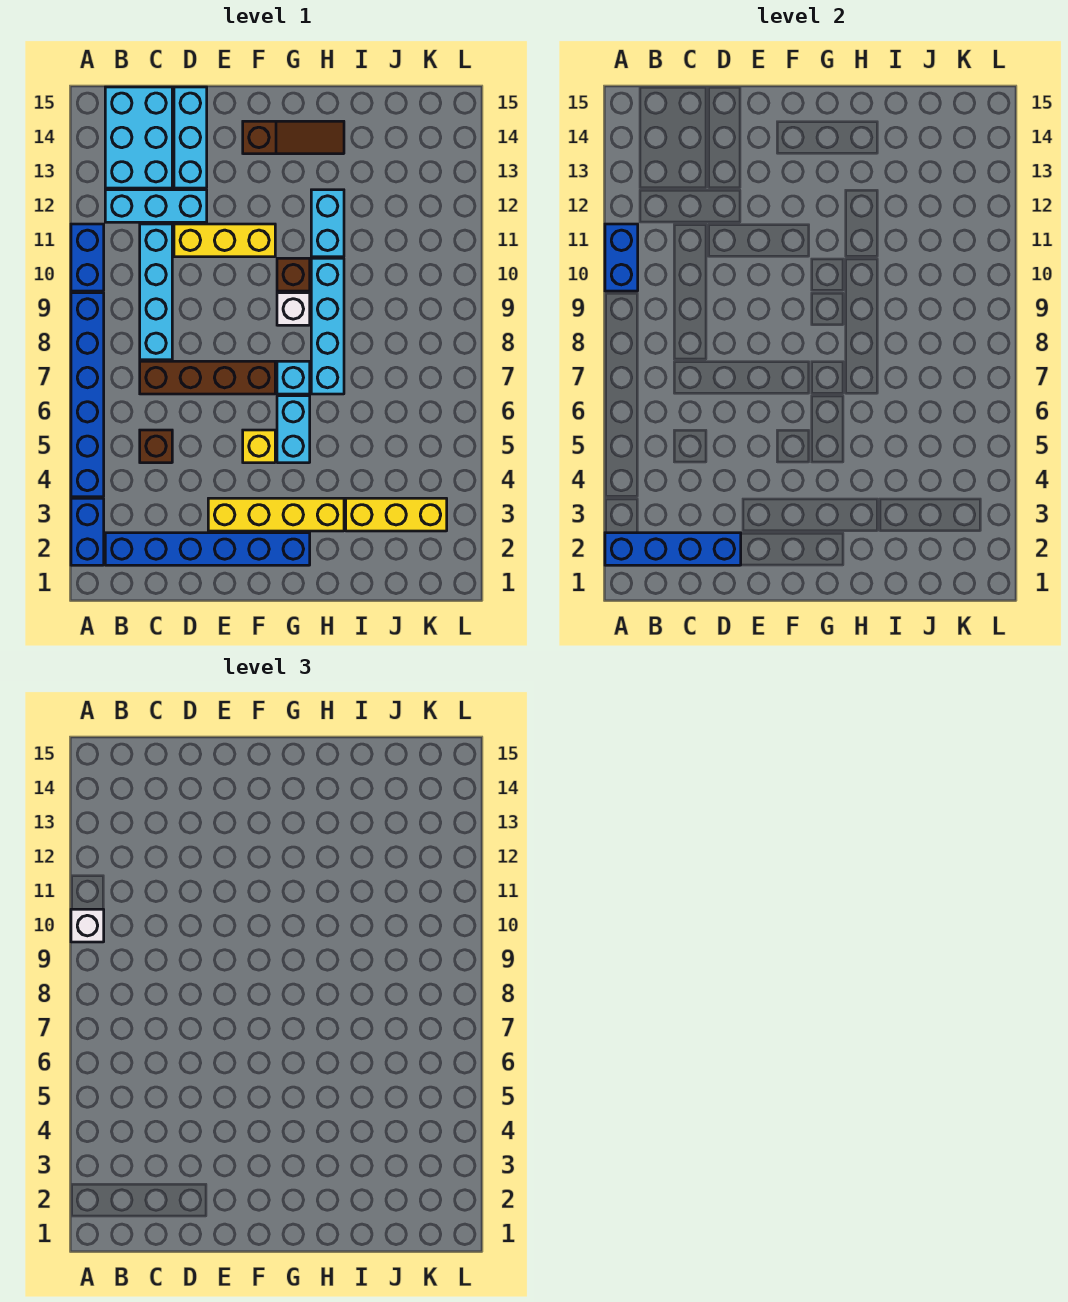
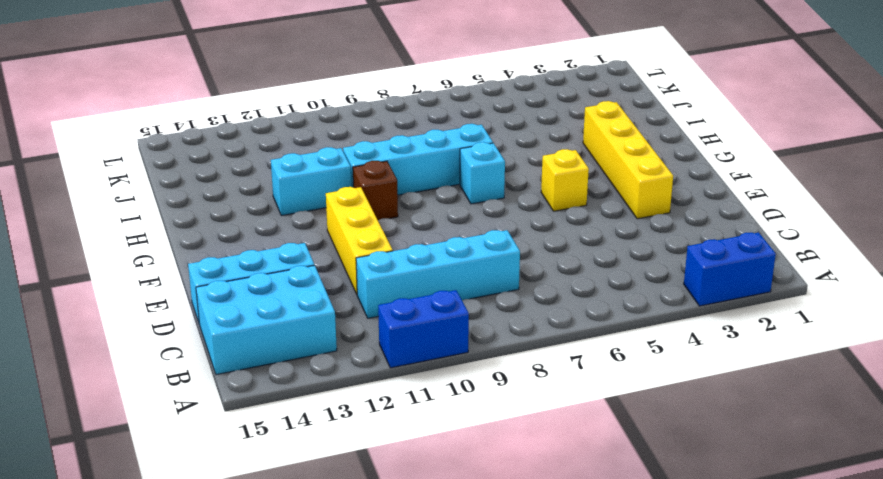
none -> blue 1x6 brick [71,293,104,497]
none -> blue 1x6 brick [105,533,310,565]
none -> cyan 1x3 brick [105,190,207,222]

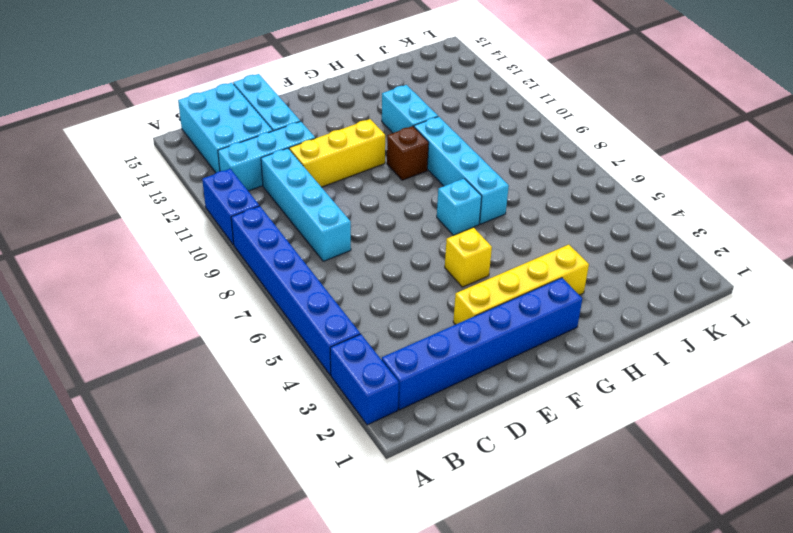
none -> brown 1x1 brick [140,430,172,463]
none -> brown 1x4 brick [140,361,275,394]
none -> brown 1x3 slope [243,121,344,154]

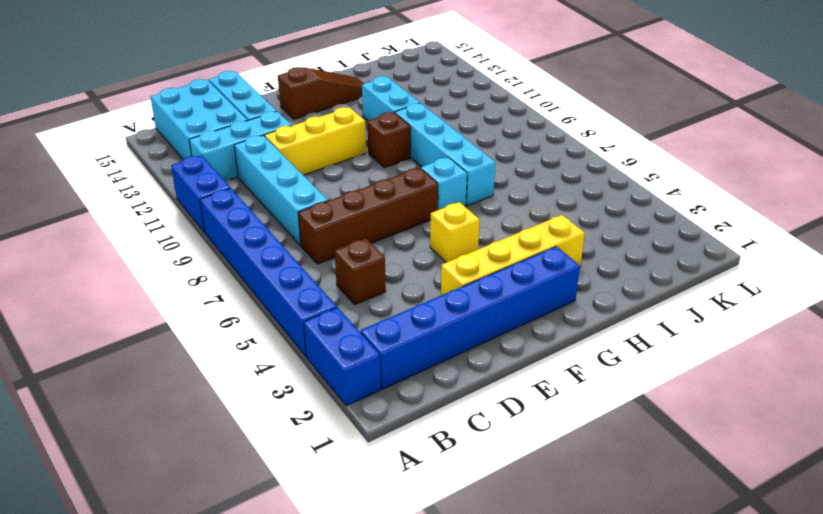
none -> cyan 1x2 brick [277,396,310,463]
none -> white 1x1 brick [277,293,310,325]
none -> yellow 1x3 brick [346,498,447,531]

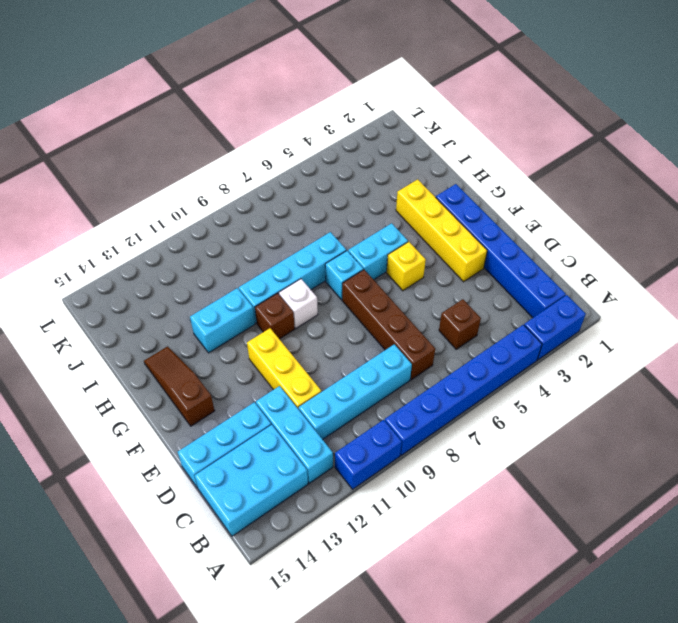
none -> yellow 1x3 brick [346,498,447,531]
none -> blue 1x4 brick [605,533,741,565]
none -> blue 1x2 brick [605,224,638,291]

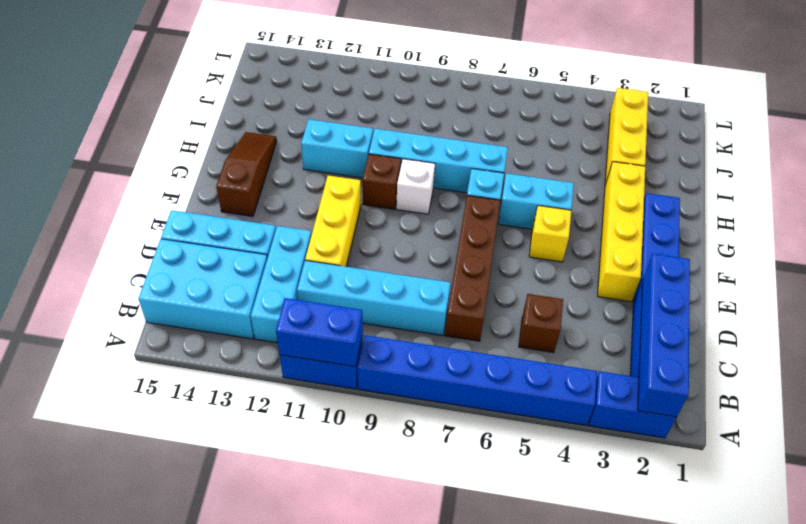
none -> white 1x1 brick [71,909,104,942]

